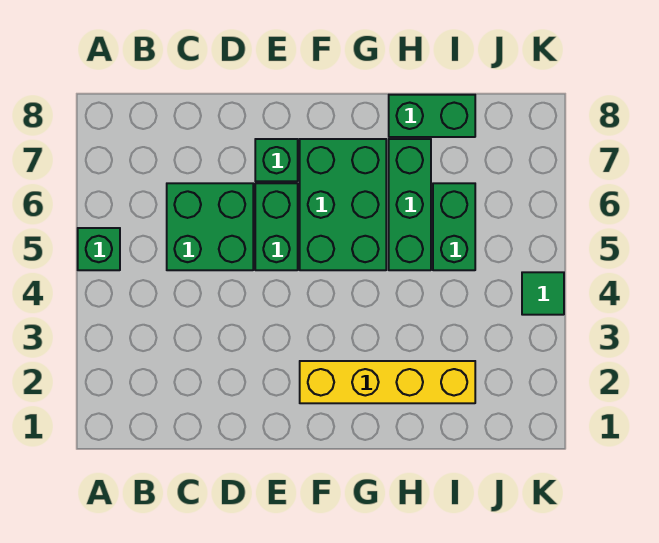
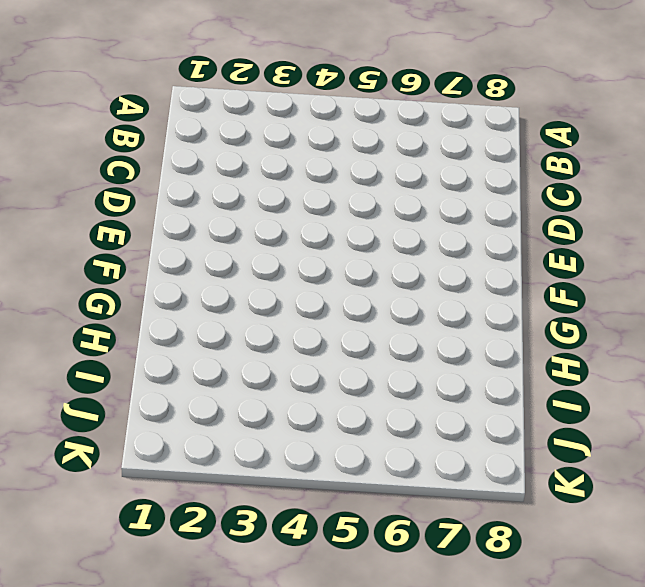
none -> green 1x1 brick [78,228,120,270]
none -> green 2x2 brick [167,183,253,270]

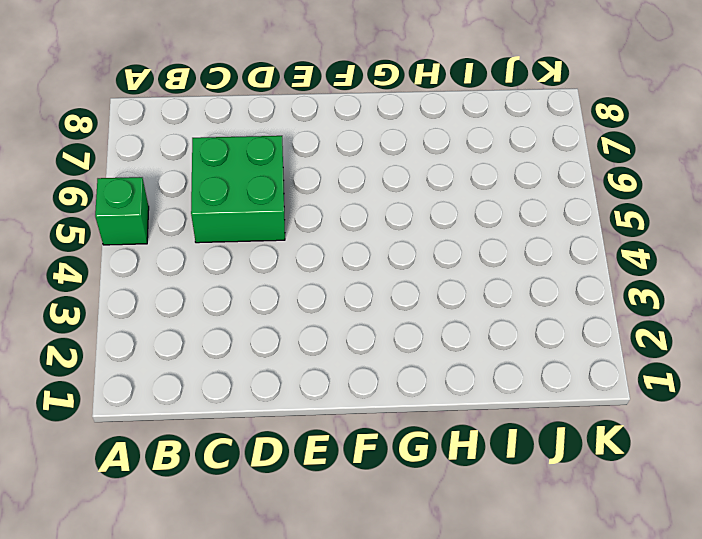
none -> green 1x2 brick [255,183,298,270]
none -> green 1x1 brick [255,139,298,181]

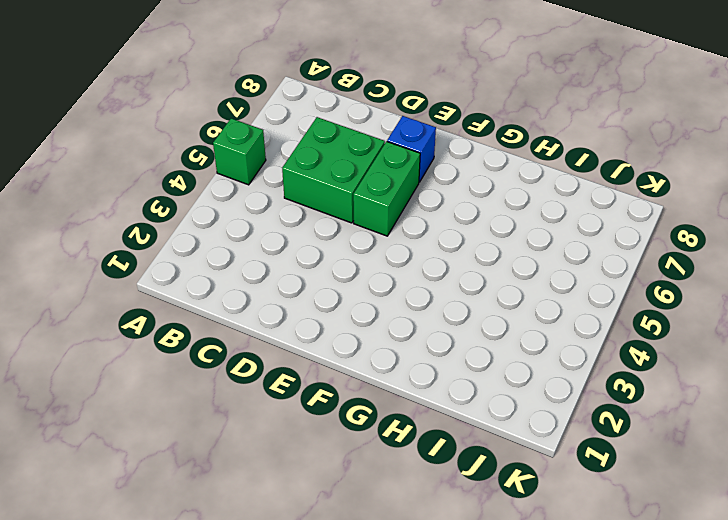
blue 1x1 brick [387,116,436,182] -> green 1x1 brick [255,139,298,181]
none -> yellow 1x4 brick [300,361,475,403]
none -> green 2x3 brick [300,139,386,270]

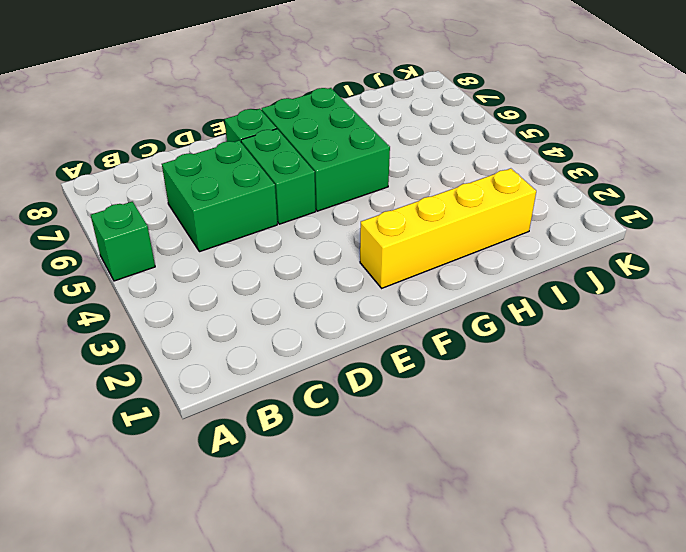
none -> green 1x3 brick [389,139,431,270]
none -> green 1x2 brick [389,95,475,137]

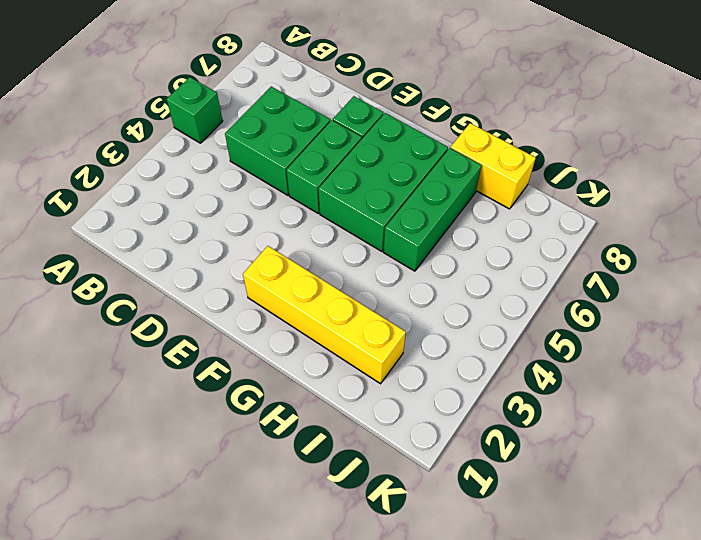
yellow 1x2 brick [451,123,535,209] -> green 1x2 brick [389,95,475,137]
none -> green 1x2 brick [433,183,475,270]
none -> green 1x1 tile [522,272,564,315]

